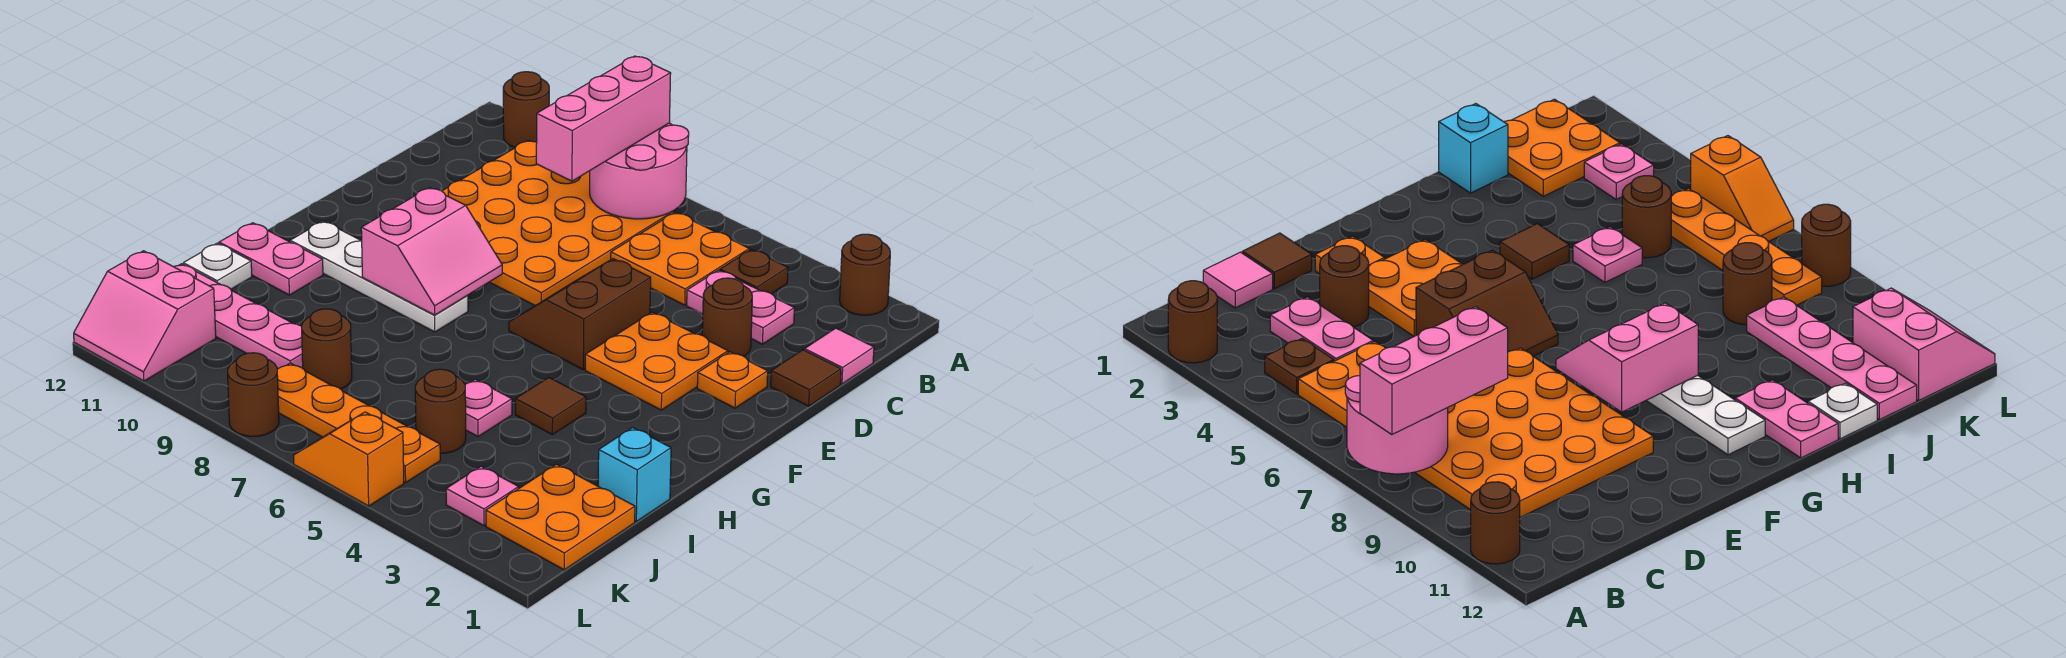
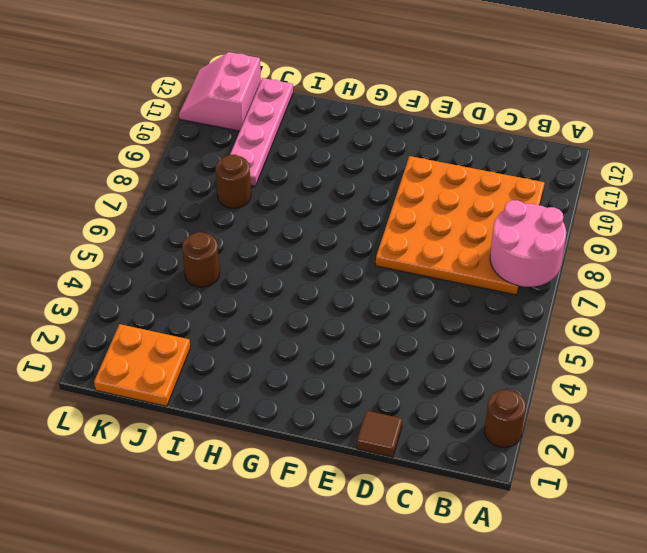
none -> brown 1x1 round brick [503,72,549,147]
none -> brown 1x1 plate [720,249,788,294]
none -> orange 2x2 plate [611,212,749,305]
none -> pink 1x1 tile [805,328,874,384]

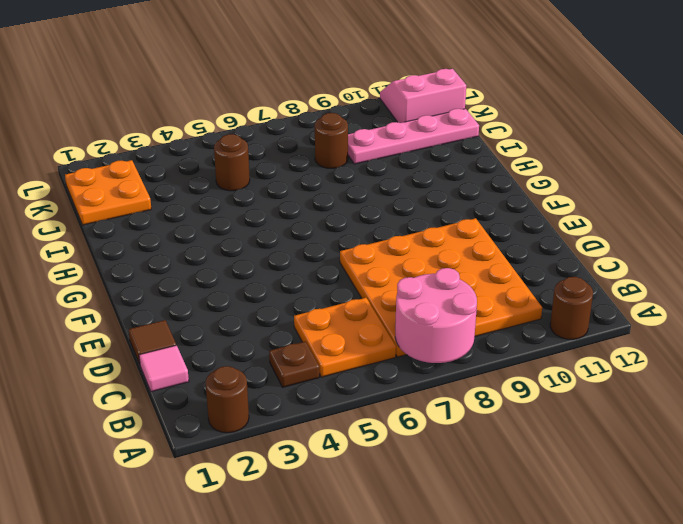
none -> pink 1x2 plate [687,270,794,344]
none -> brown 1x1 round brick [702,278,752,356]
none -> orange 1x1 plate [697,352,768,408]
none -> orange 2x2 plate [585,312,728,410]

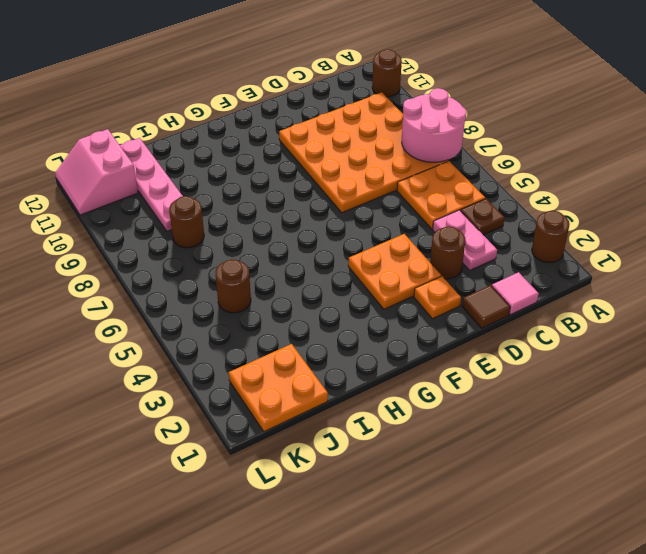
none -> brown 2x2 slope [509,259,651,370]
none -> white 1x4 plate [290,221,468,332]
none -> brown 1x1 tile [515,378,586,435]
none -> pink 1x2 plate [219,223,323,295]

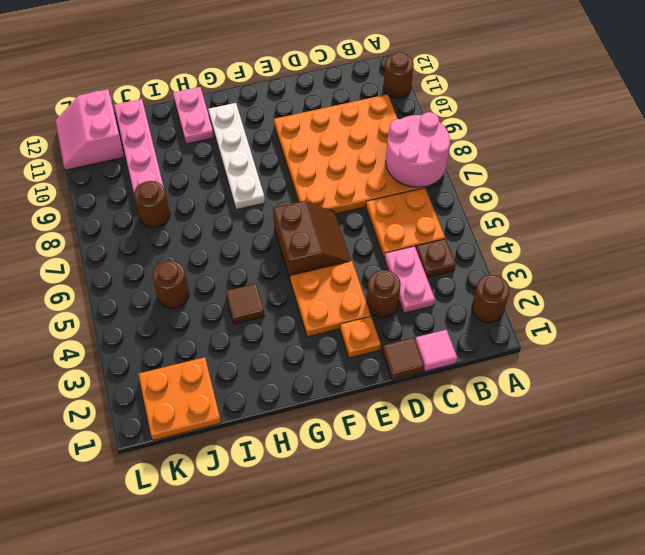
brown 2x2 slope [273,201,351,279] -> brown 2x2 slope turned to [509,259,651,370]
none -> cyan 1x1 brick [598,428,671,521]
none -> pink 1x1 plate [465,379,512,436]
none -> white 1x1 plate [183,243,252,289]
none -> pink 1x1 plate [446,466,519,526]

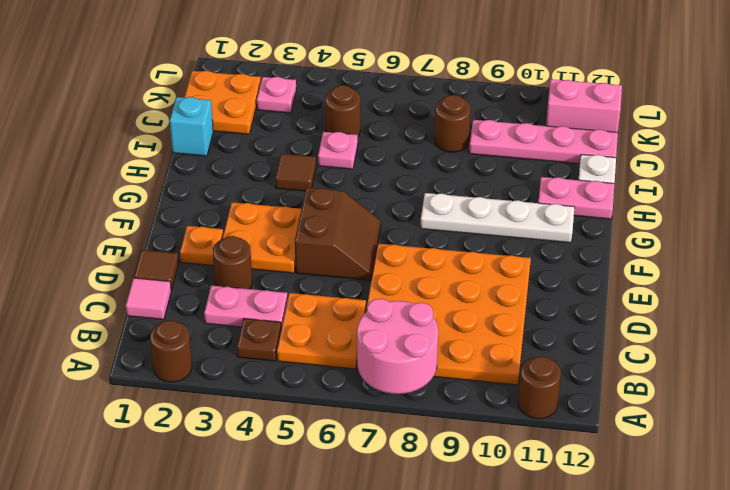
none -> orange 1x4 plate [277,363,440,483]
none -> orange 1x2 slope [294,412,404,506]
none -> brown 1x1 round brick [228,353,279,437]
none -> pink 2x2 slope [361,187,502,315]

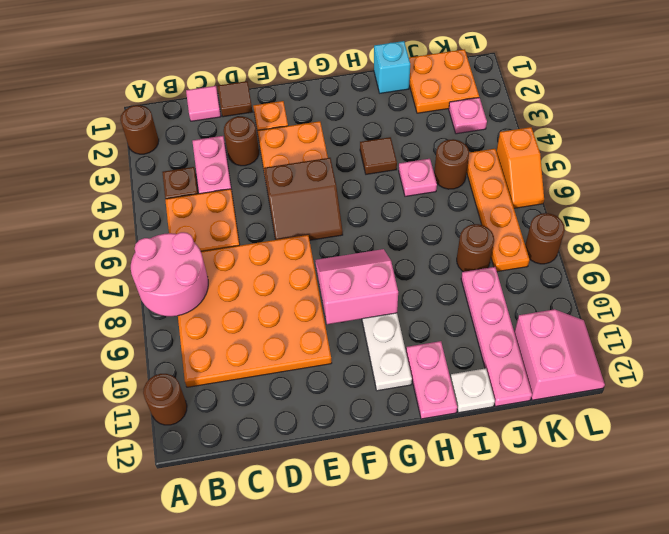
none -> pink 1x3 brick [536,56,671,181]

